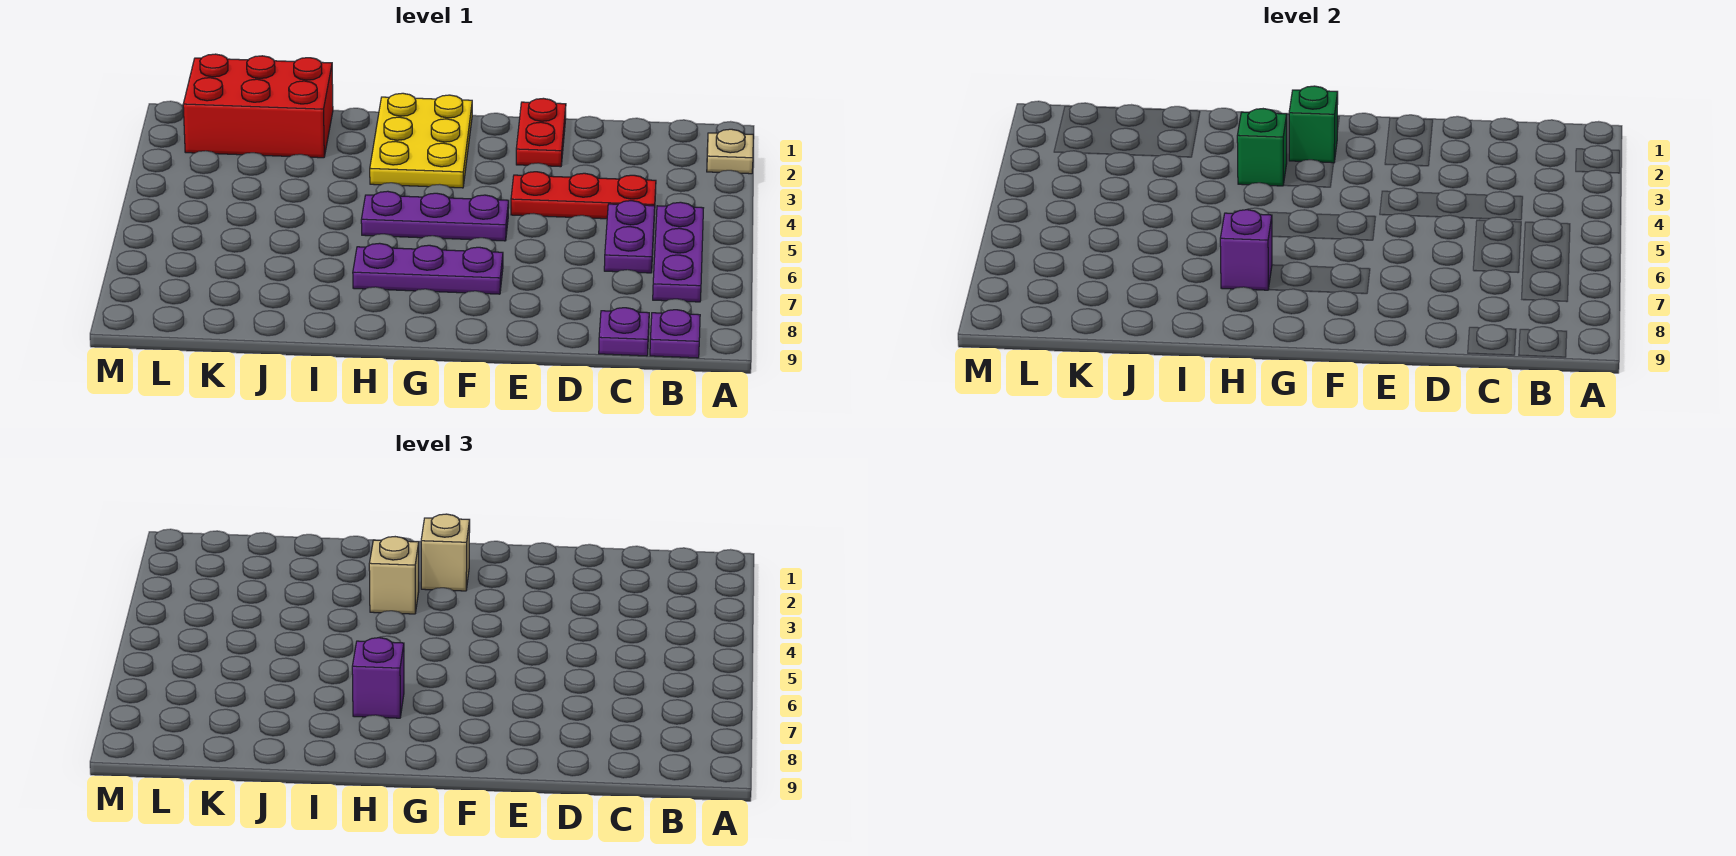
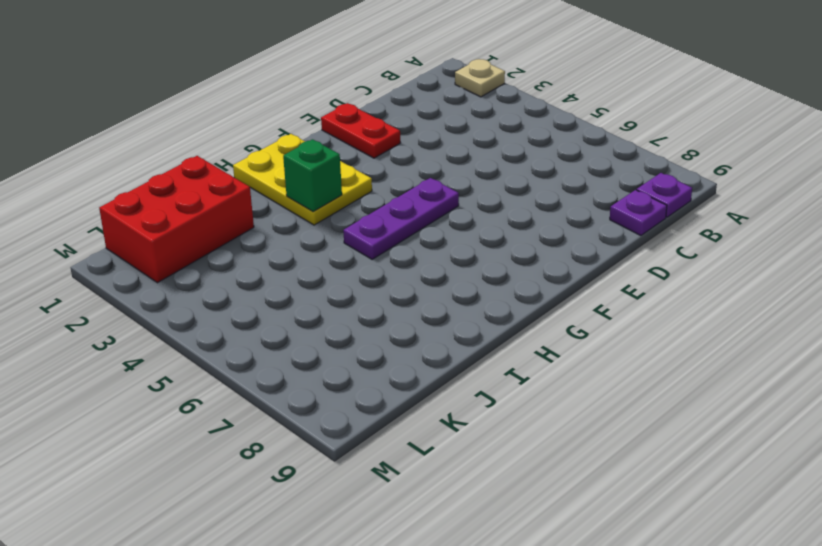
none -> purple 1x3 plate [653,202,703,302]
none -> red 1x3 plate [511,172,656,219]
none -> purple 1x2 plate [604,201,655,273]

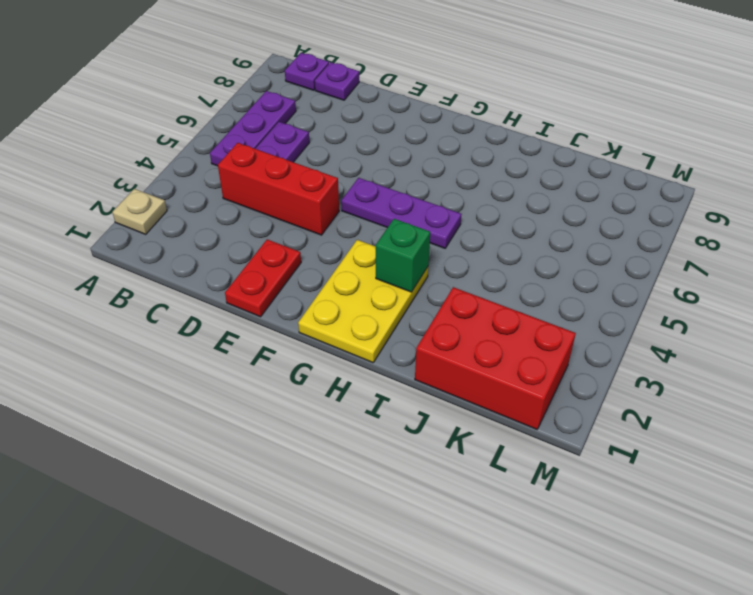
red 1x3 brick [218,143,339,235] -> red 1x3 plate [511,172,656,219]
none -> purple 1x3 plate [353,243,503,294]
none -> green 1x1 brick [1289,86,1338,163]
none -> purple 1x1 brick [1220,210,1272,290]

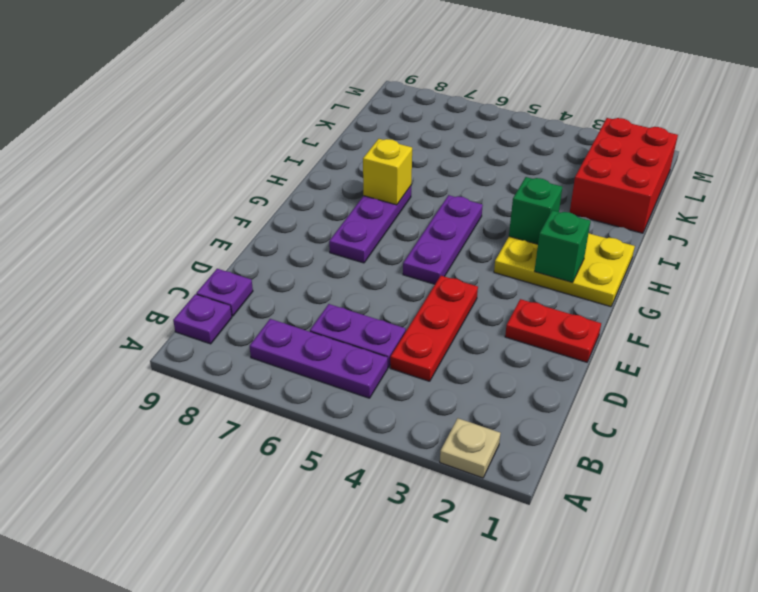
yellow 1x1 brick [363,139,412,205] -> purple 1x1 brick [1220,210,1272,290]
none -> tan 1x1 brick [421,514,470,591]
none -> tan 1x1 brick [369,537,419,614]
none -> purple 1x1 brick [352,638,404,718]

